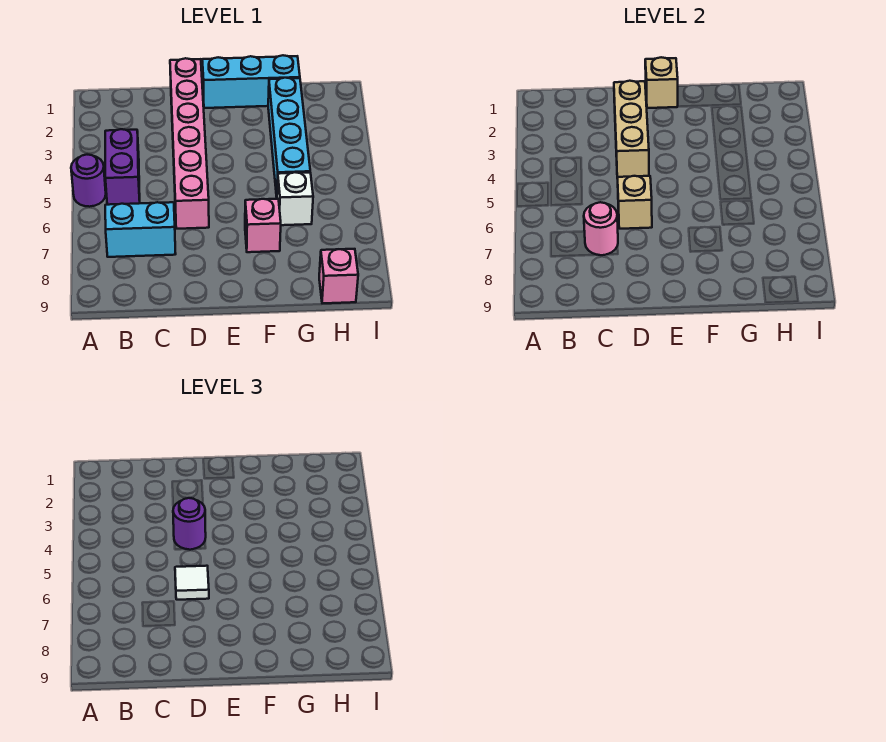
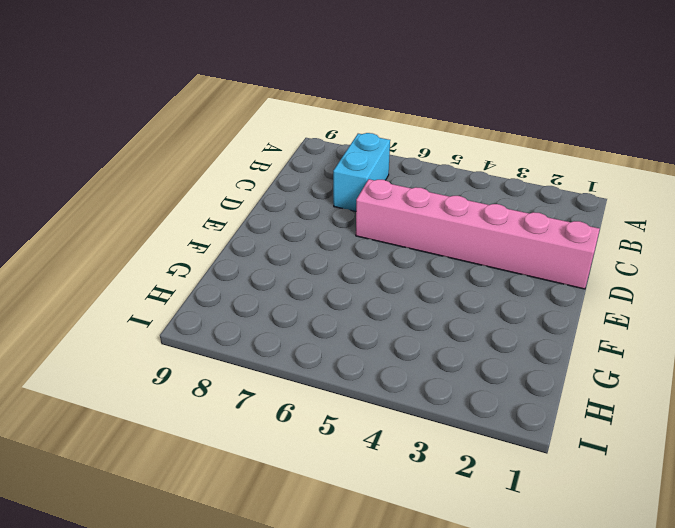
none -> purple 1x1 round brick [71,155,106,207]
none -> purple 1x2 brick [105,129,140,205]
none -> cyan 1x3 brick [202,55,300,108]

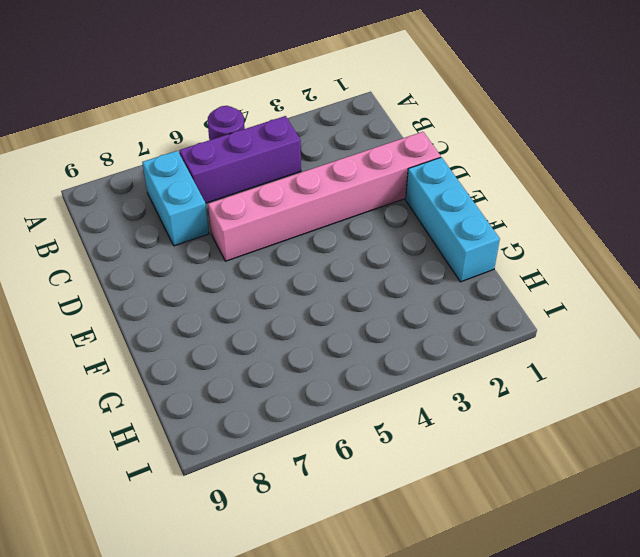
purple 1x3 brick [180,116,301,203] -> purple 1x2 brick [105,129,140,205]
none -> pink 1x1 brick [245,199,281,252]
none -> cyan 1x4 brick [268,78,310,197]
none -> white 1x1 brick [277,172,313,225]

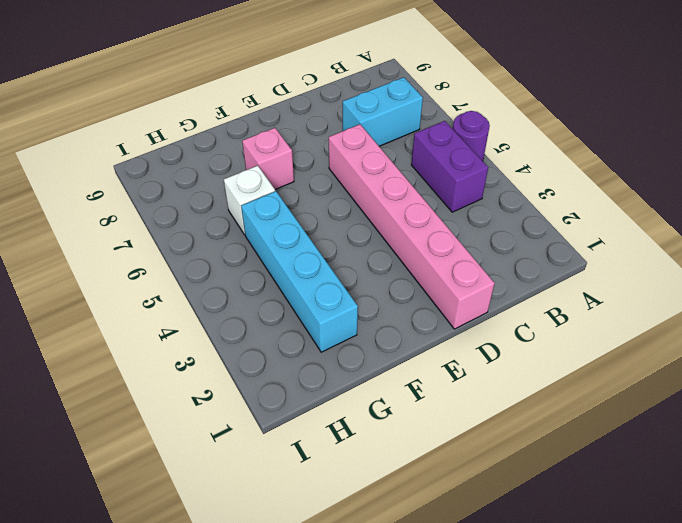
none -> cyan 1x3 brick [202,55,300,108]
none -> pink 1x1 brick [319,249,358,303]
none -> pink 1x1 round brick [584,202,618,255]

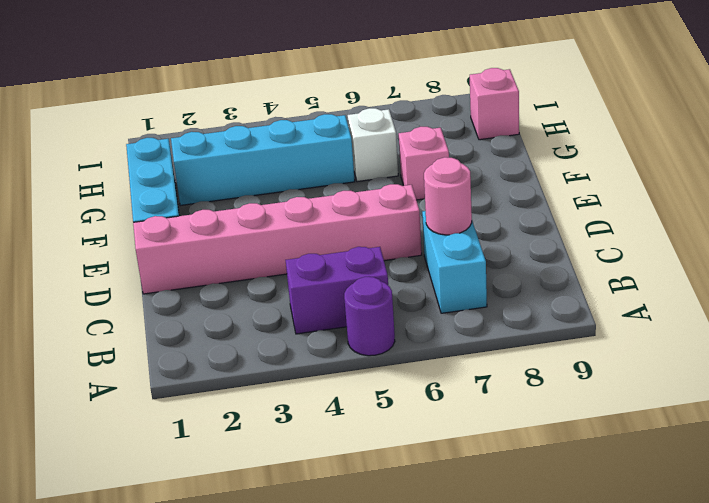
none -> tan 1x3 brick [614,81,649,179]
none -> tan 1x1 brick [618,176,652,229]
none -> tan 1x1 brick [645,57,678,108]

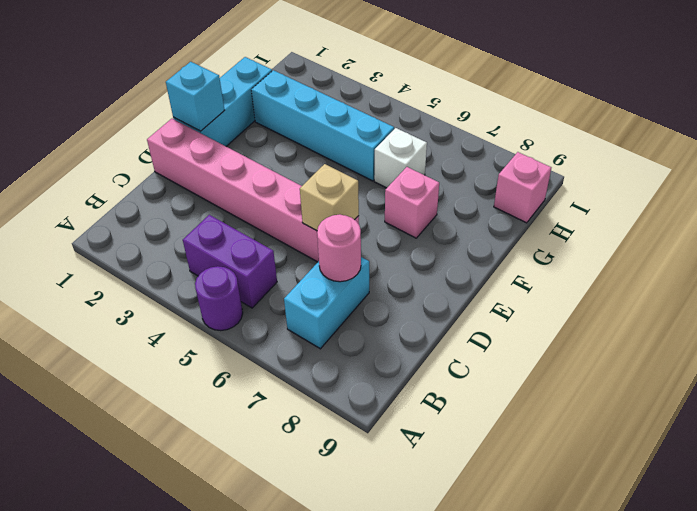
cyan 1x1 brick [166,62,225,131] -> tan 1x1 brick [645,57,678,108]
none -> tan 1x3 brick [614,81,649,179]
none -> purple 1x1 round brick [173,498,206,550]
none -> white 1x1 tile [175,566,209,600]

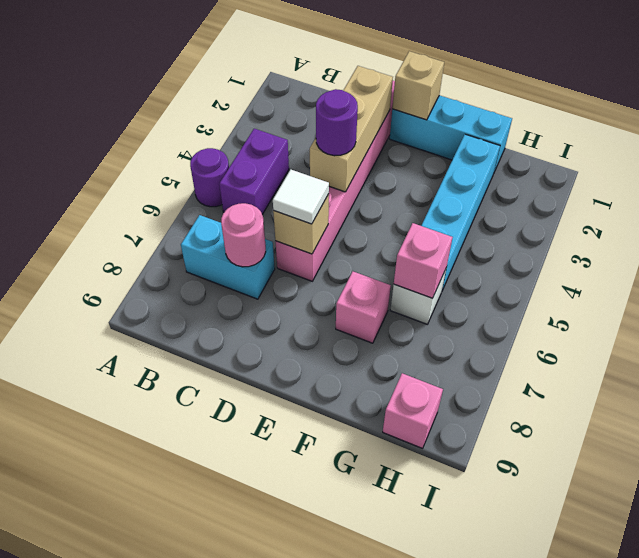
pink 1x1 brick [394,223,453,298] -> none

